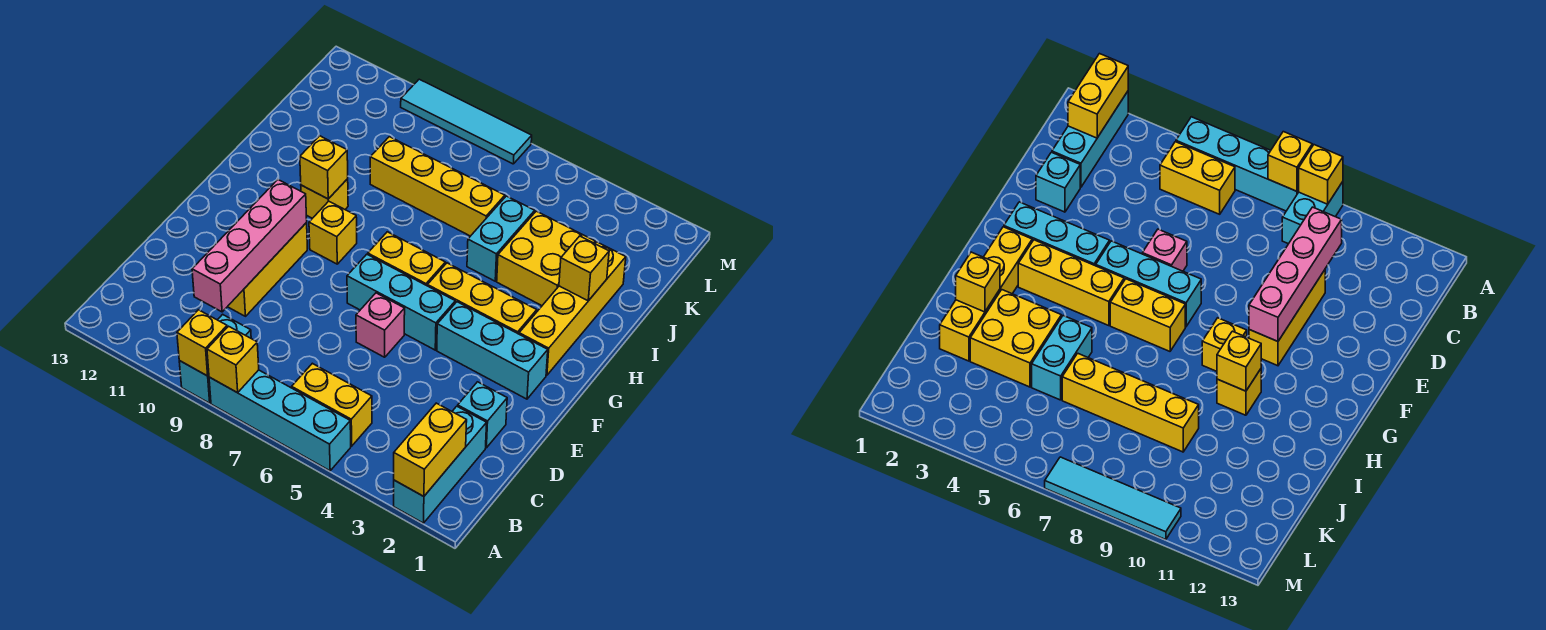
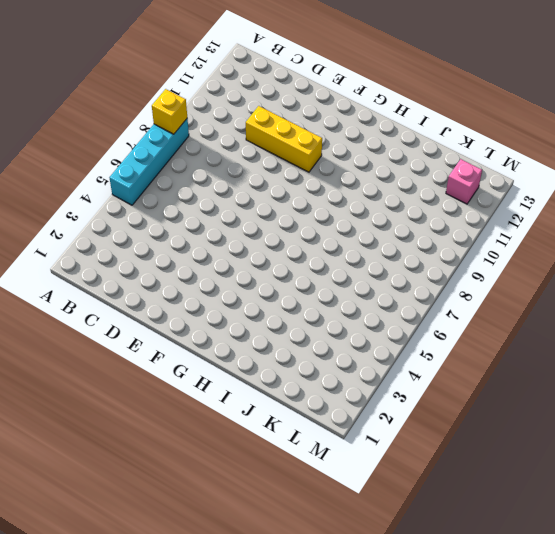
pink 1x1 brick [446,159,482,204] -> pink 1x1 brick moved to [356,293,405,357]
none -> cyan 1x3 brick [394,406,487,523]
none -> cyan 1x2 brick [179,314,251,403]
none -> yellow 1x2 brick [292,363,372,446]

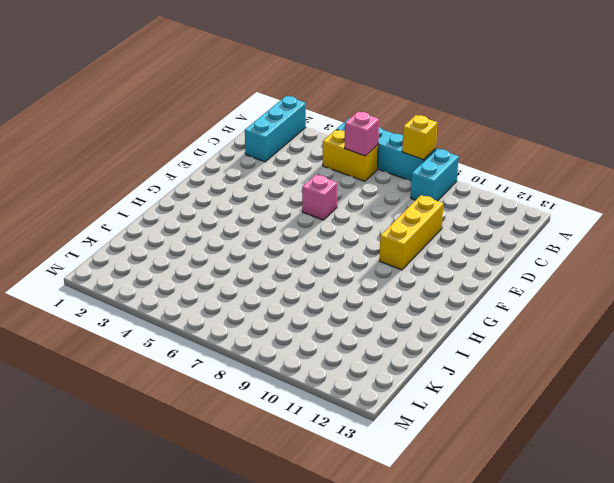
pink 1x1 brick [345,112,379,156] -> none
none -> cyan 1x1 brick [458,382,507,448]
none -> cyan 1x3 brick [437,302,548,399]
none -> cyan 1x3 brick [347,254,455,350]

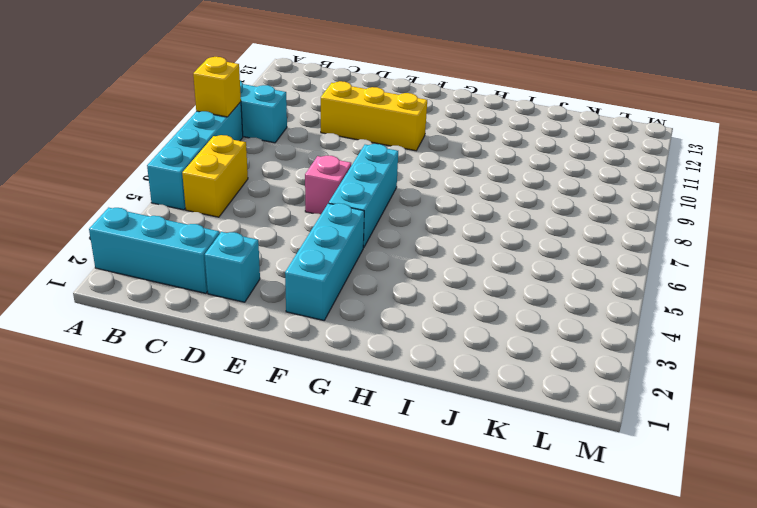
none -> yellow 1x4 brick [519,242,626,375]
none -> yellow 1x3 brick [428,263,537,334]
none -> yellow 1x2 brick [368,232,445,286]

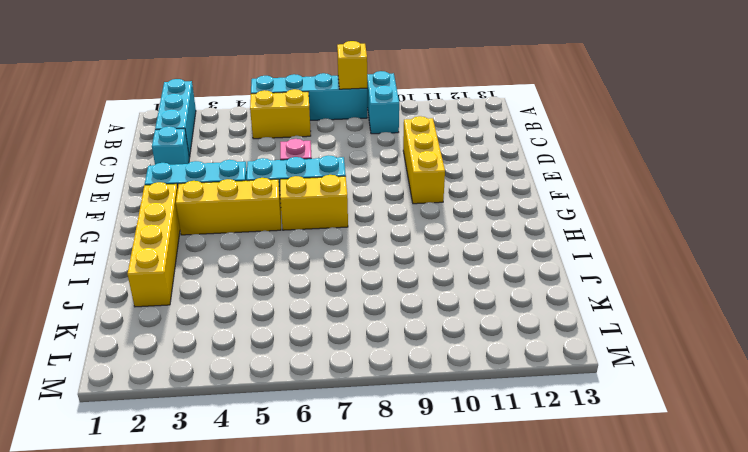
none -> yellow 1x1 brick [309,201,357,264]
none -> yellow 1x1 brick [301,179,348,218]
none -> yellow 2x2 brick [497,211,595,306]

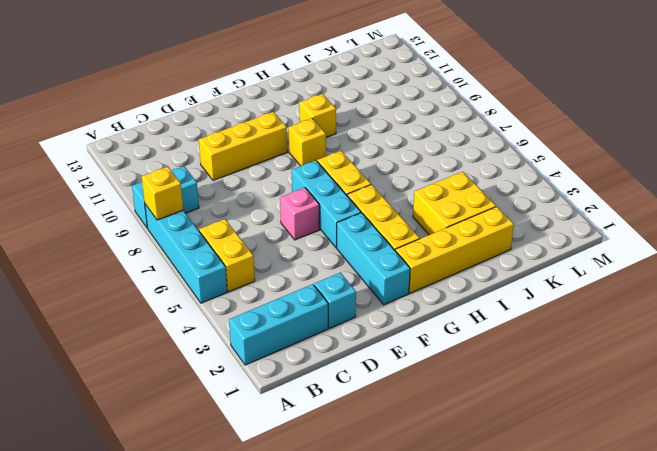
none -> cyan 1x2 brick [467,196,535,281]
none -> yellow 1x4 brick [370,137,505,236]
none -> cyan 1x4 tile [401,79,532,164]

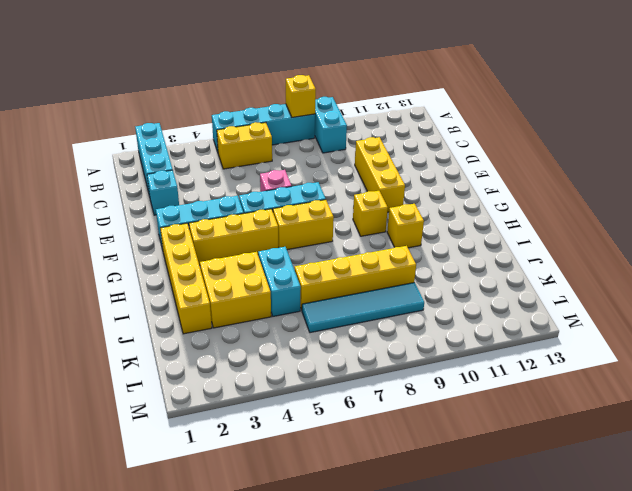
cyan 1x4 tile [302,283,424,333] -> cyan 1x4 tile moved to [401,79,532,164]
none -> yellow 1x2 brick [394,403,467,496]
none -> yellow 1x1 brick [177,310,227,376]
none -> pink 1x4 brick [192,180,307,312]

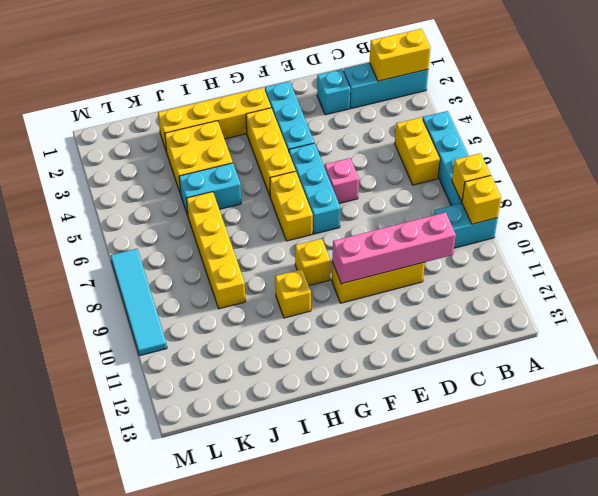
none -> yellow 1x1 brick [300,136,348,199]
none -> yellow 1x1 brick [559,236,609,301]

